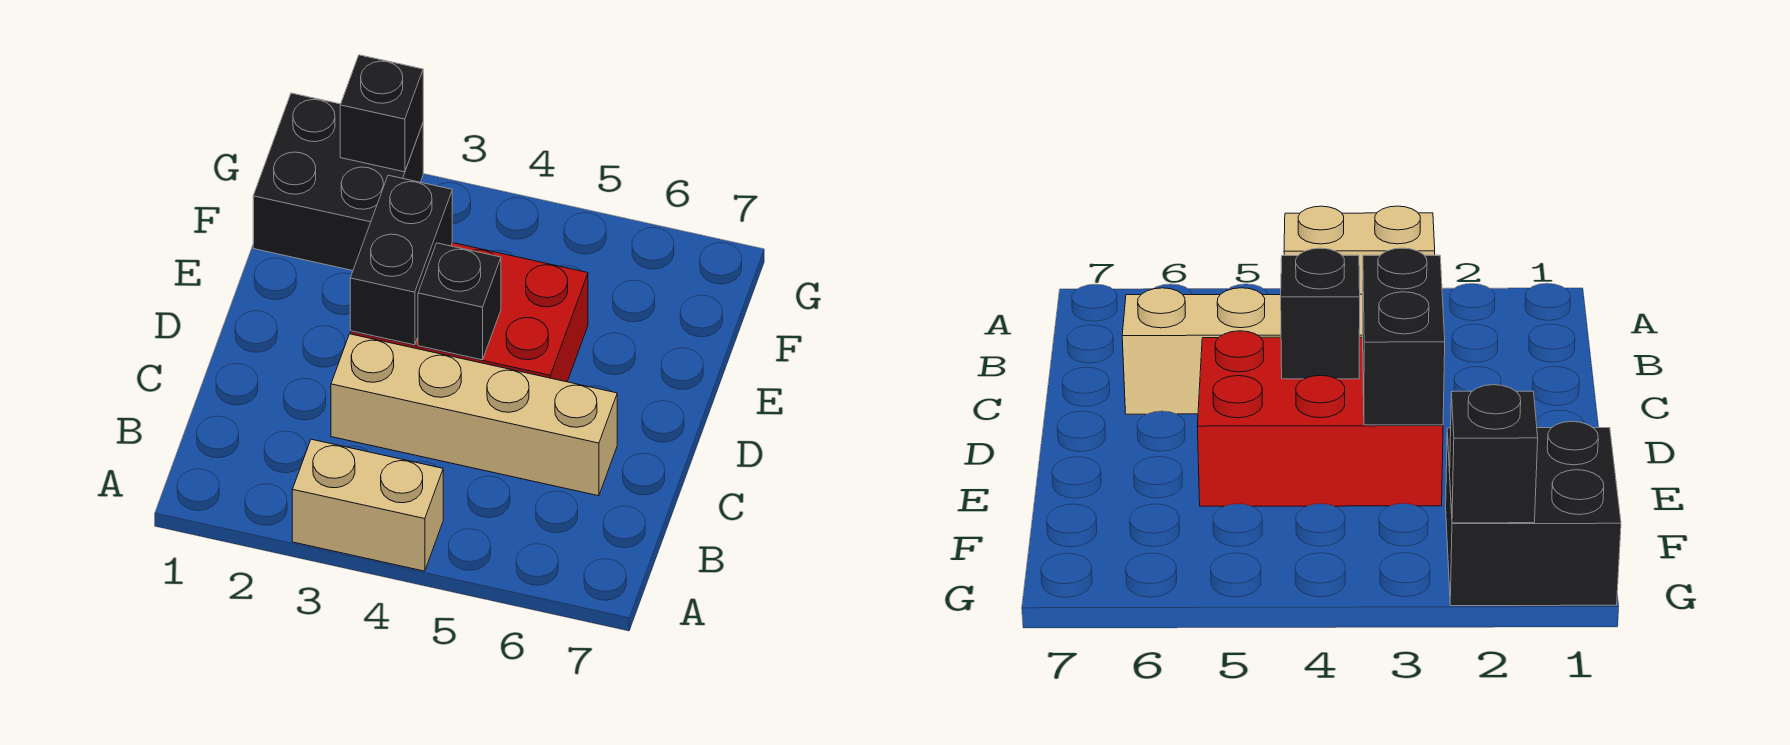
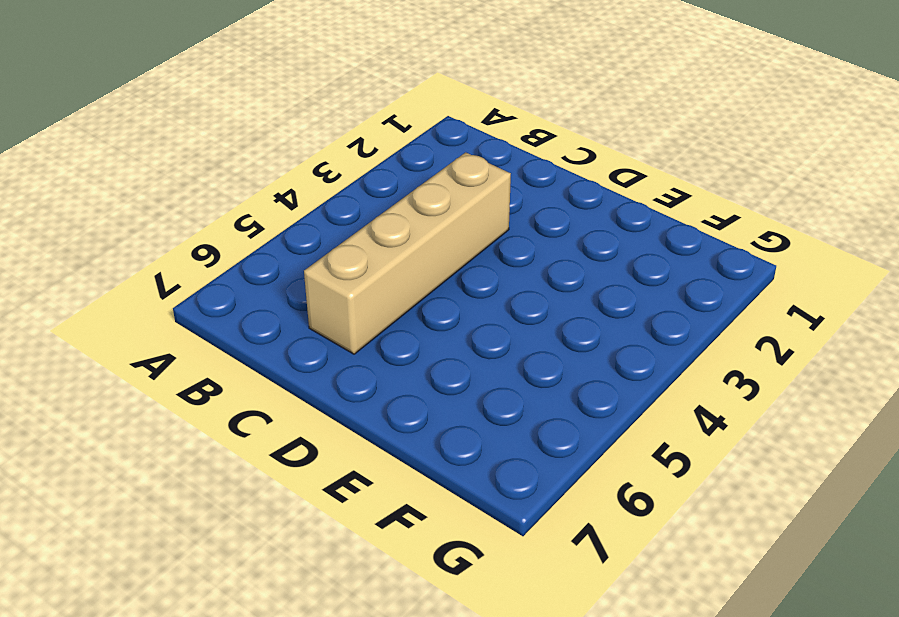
none -> tan 1x2 brick [292,439,443,571]
none -> red 2x3 brick [350,243,588,382]

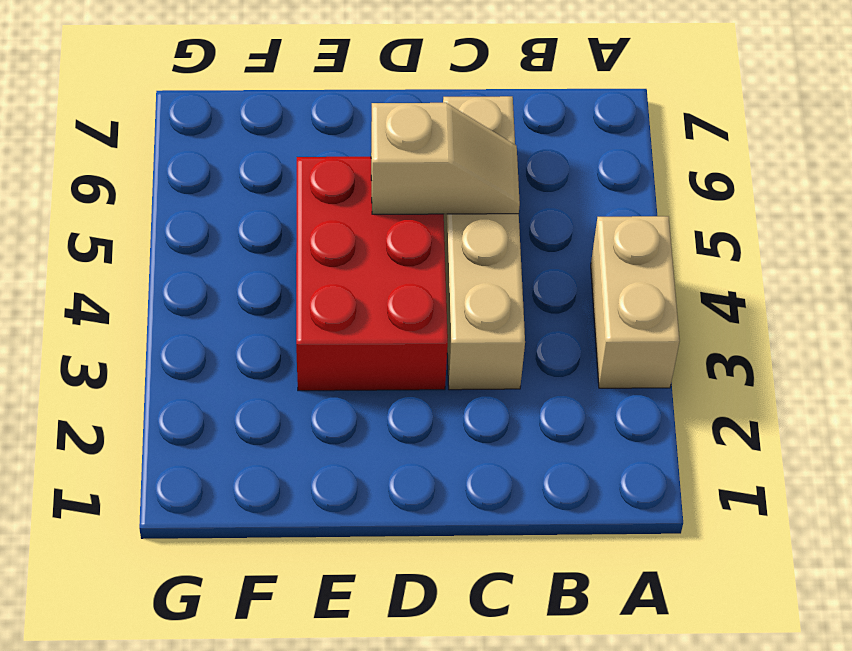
tan 1x2 slope [371,103,520,214] -> none
none -> black 2x2 brick [253,93,423,271]
none -> black 1x2 brick [350,175,452,345]

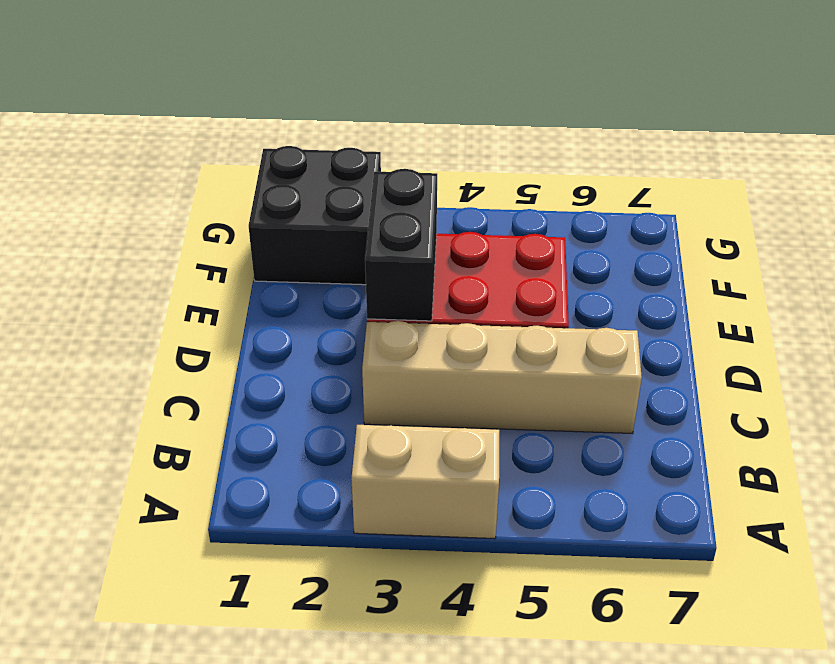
none -> black 1x1 brick [418,243,501,360]
none -> black 1x1 brick [340,55,423,172]

